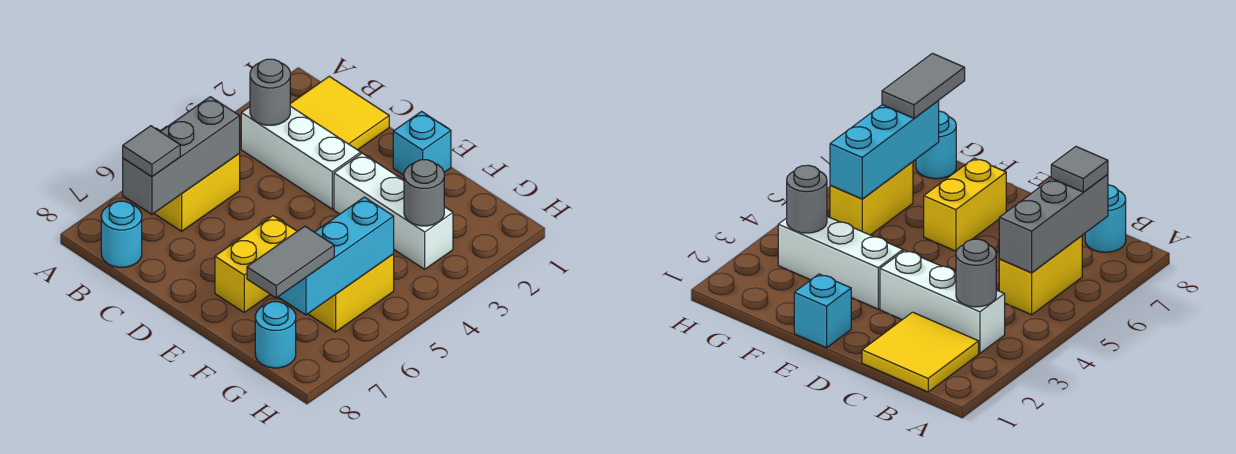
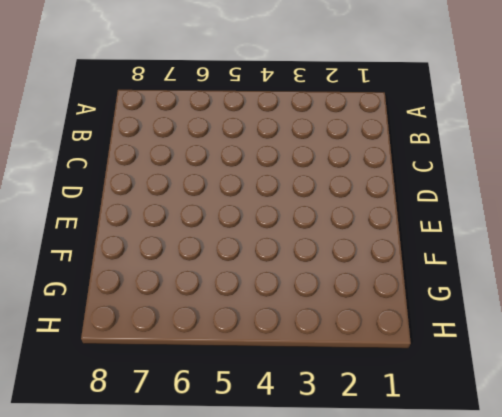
none -> yellow 2x2 tile [290,76,389,150]
none -> white 1x3 brick [241,106,361,209]
none -> yellow 1x2 brick [154,154,240,231]

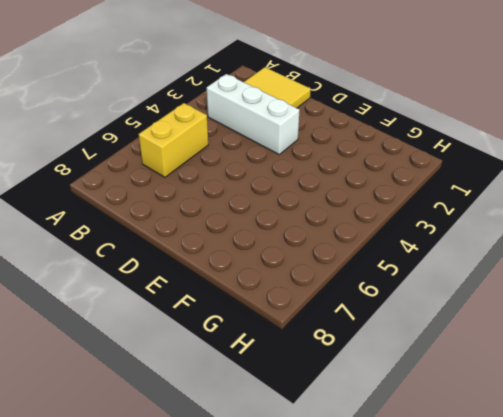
none -> cyan 1x1 round brick [101,201,142,267]
none -> cyan 1x1 brick [393,112,451,175]
none -> white 1x3 brick [334,153,453,269]

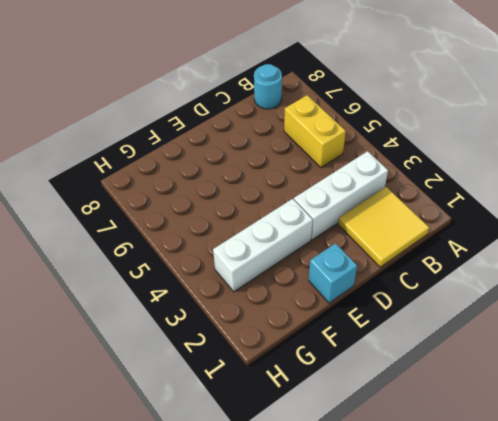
none -> yellow 1x2 brick [215,216,297,312]
none -> yellow 1x2 brick [308,254,394,332]
none -> cyan 1x1 round brick [255,302,296,368]

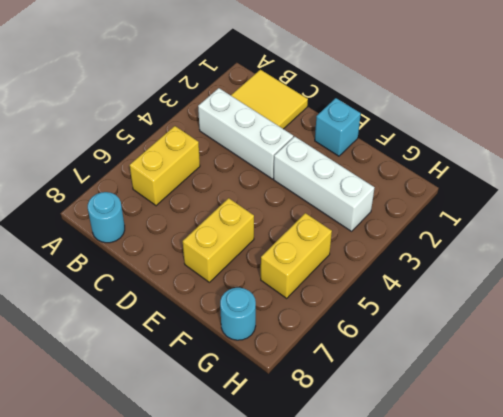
none -> grey 1x1 round brick [250,59,290,125]
none -> grey 1x3 brick [123,97,240,214]
none -> grey 1x1 round brick [404,160,444,226]

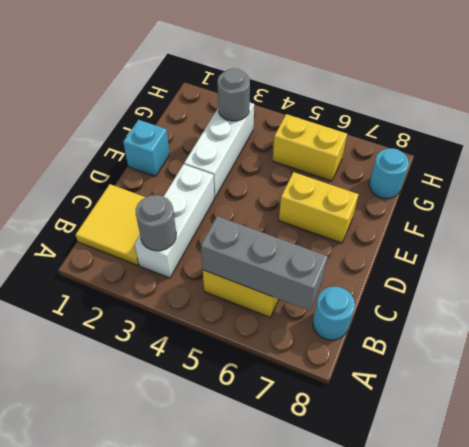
none -> cyan 1x3 brick [278,197,394,315]
none -> grey 1x1 tile [123,126,180,177]
none -> grey 1x2 tile [247,226,334,298]

